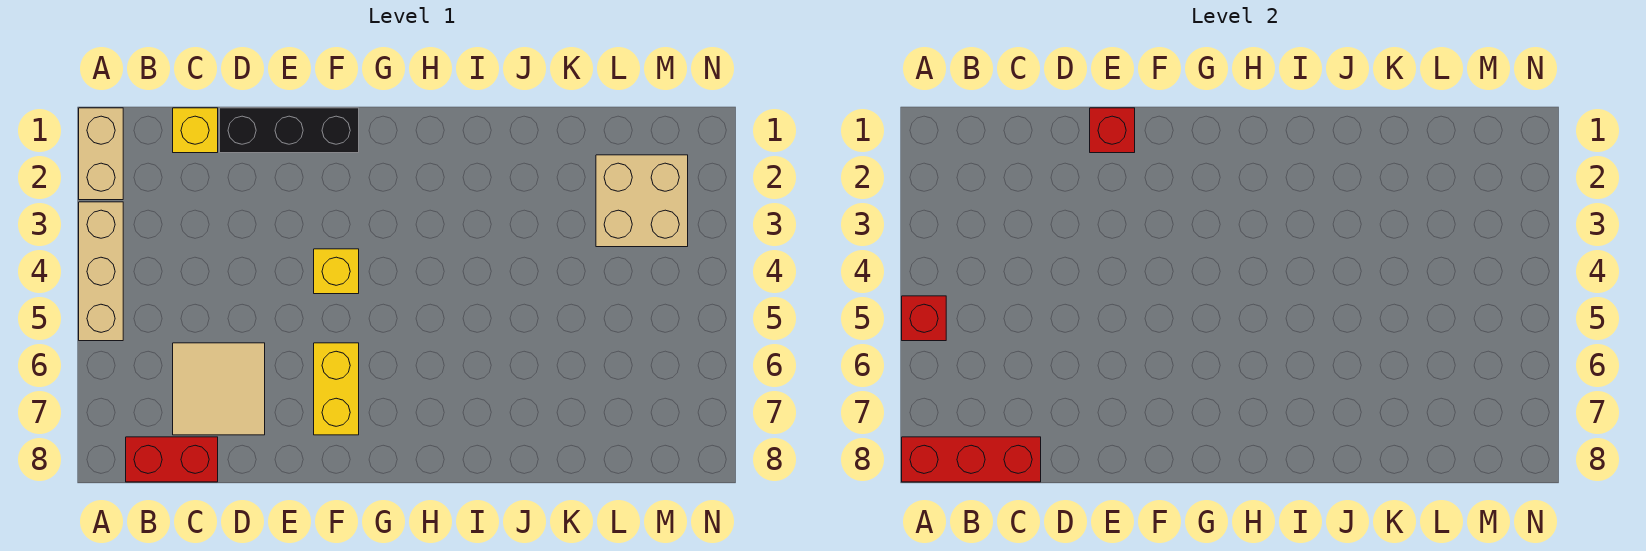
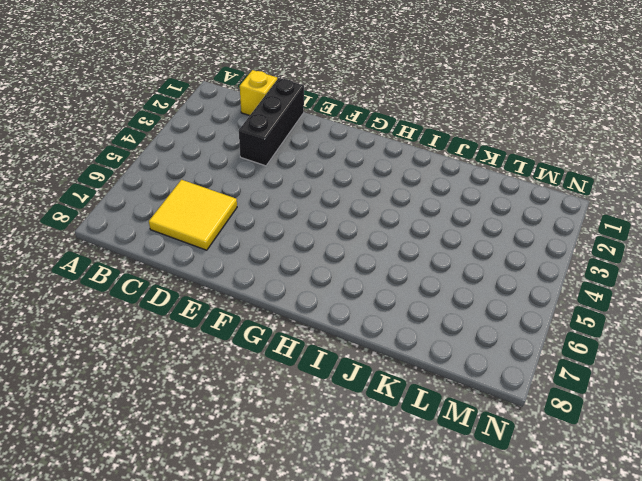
yellow 2x2 tile [149,180,237,250] -> tan 2x2 tile [173,343,265,435]
black 1x3 brick [239,78,304,166] -> black 1x3 brick turned to [220,108,359,153]
none -> tan 1x2 brick [79,108,123,200]
none -> tan 1x3 brick [79,202,123,341]
none -> red 1x2 brick [126,437,218,482]

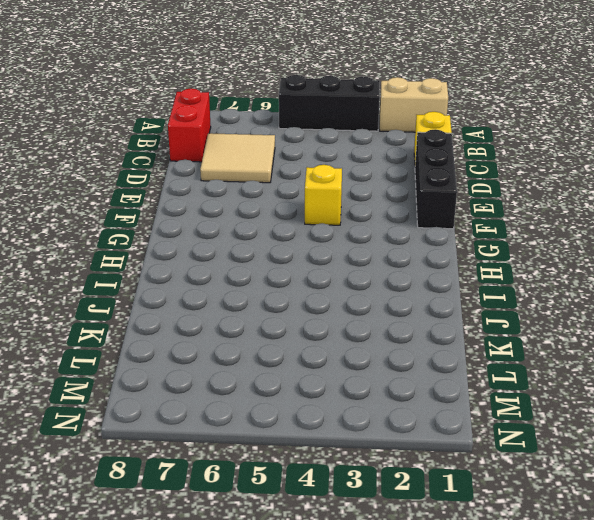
black 1x3 brick [279,75,380,131] -> tan 1x3 brick [79,202,123,341]
none -> yellow 1x2 brick [314,343,359,435]
none -> tan 2x2 brick [596,155,688,247]
none -> red 1x1 brick [902,296,946,341]

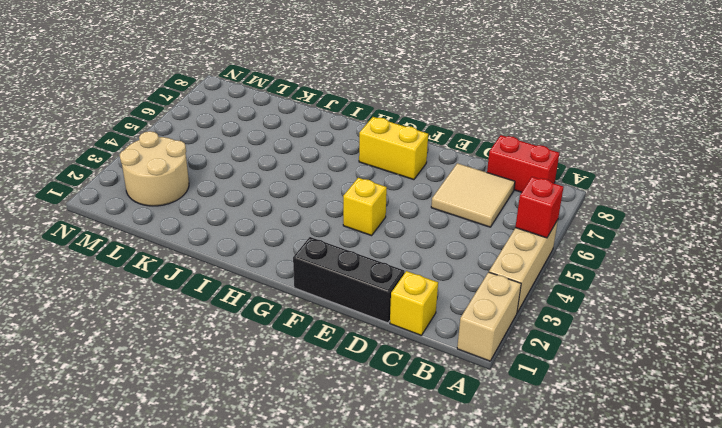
yellow 1x2 brick [359,117,428,180] -> yellow 1x2 brick turned to [314,343,359,435]
tan 2x2 round brick [120,131,189,206] -> tan 2x2 brick [596,155,688,247]
none -> red 1x3 brick [902,437,1041,482]
none -> red 1x1 brick [1090,108,1135,153]

